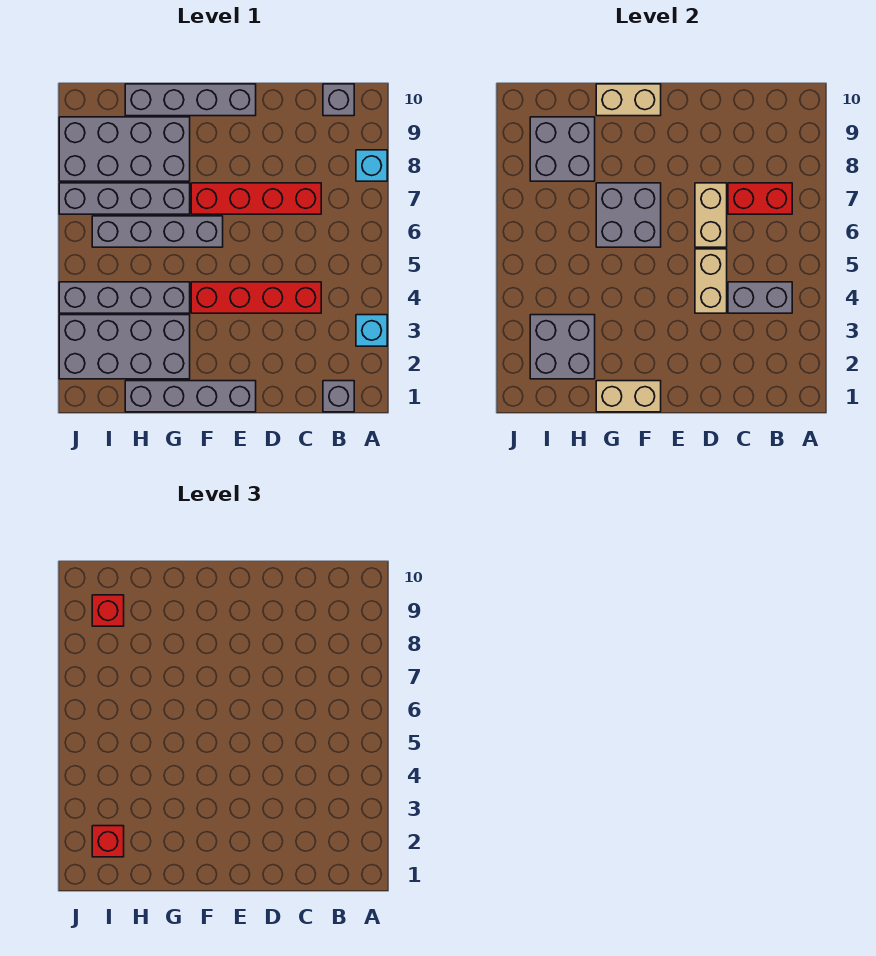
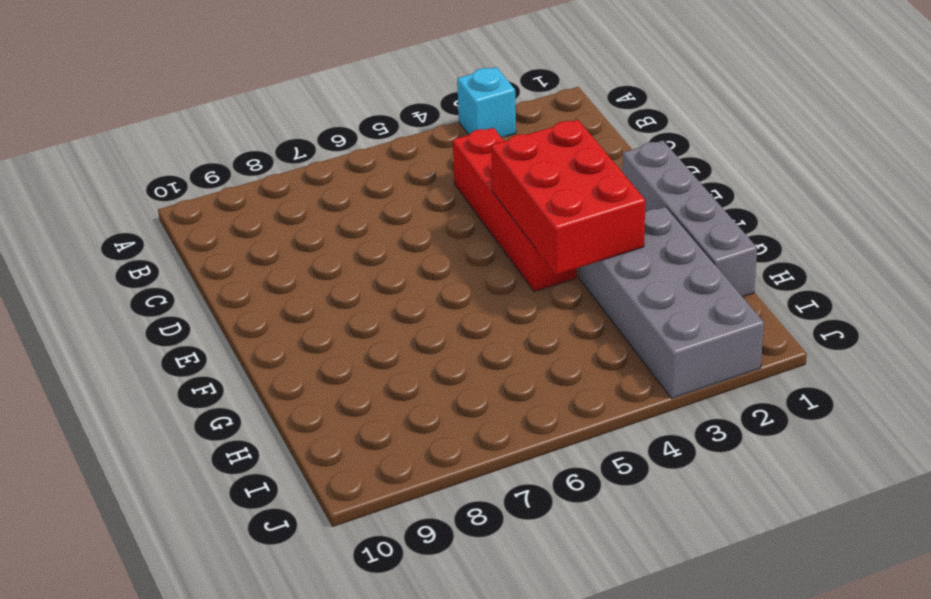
red 2x3 brick [491,120,645,275] -> none
none -> cyan 1x1 brick [356,150,387,181]
none -> grey 1x1 brick [323,381,354,412]
none -> grey 1x1 brick [323,84,354,116]

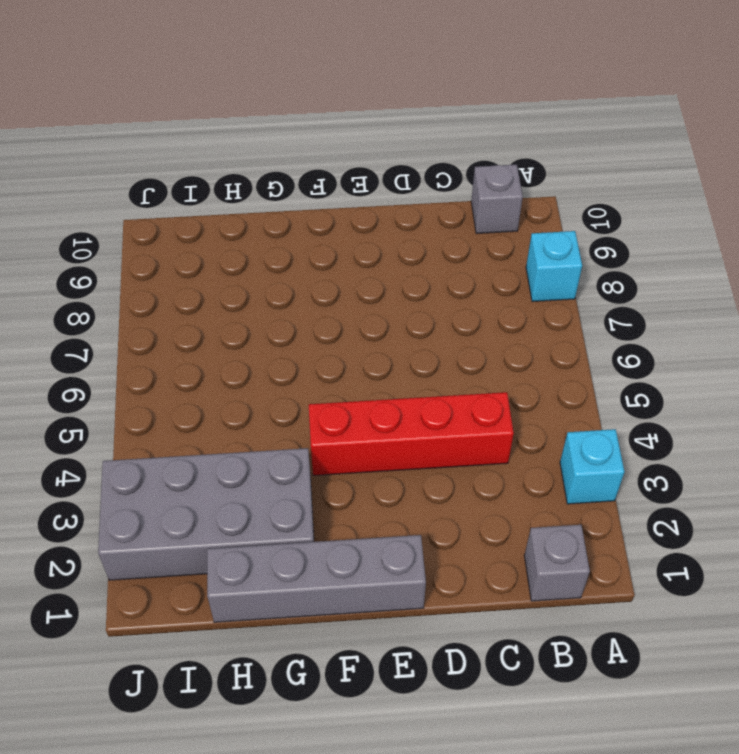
none -> red 1x4 brick [191,183,321,214]
none -> grey 1x4 brick [125,84,256,116]
none -> grey 1x4 brick [92,216,223,247]

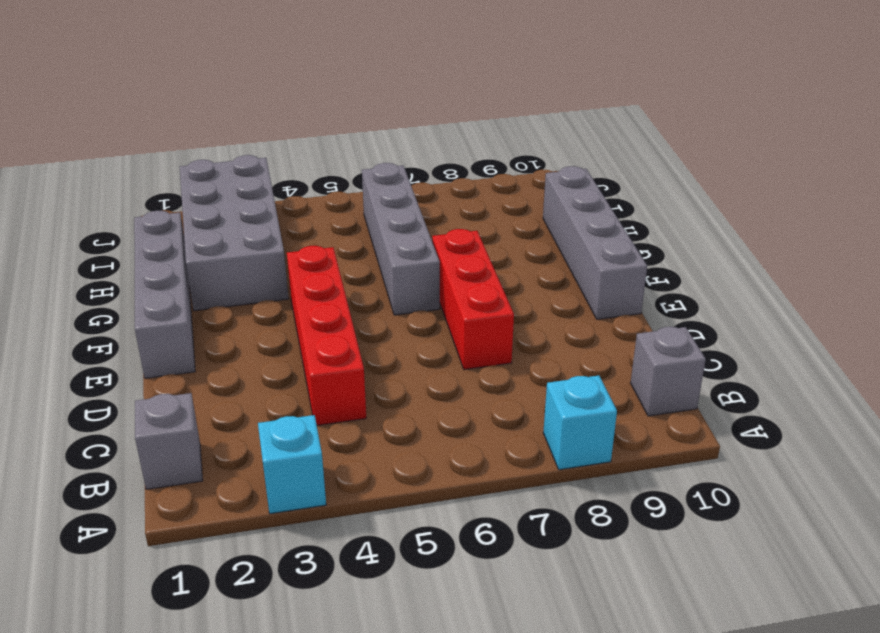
red 1x3 brick [432,229,514,370] -> red 1x4 brick [191,183,321,214]
none -> grey 1x4 brick [59,282,190,313]
none -> grey 1x4 brick [59,183,190,214]
none -> grey 2x4 brick [59,117,190,181]

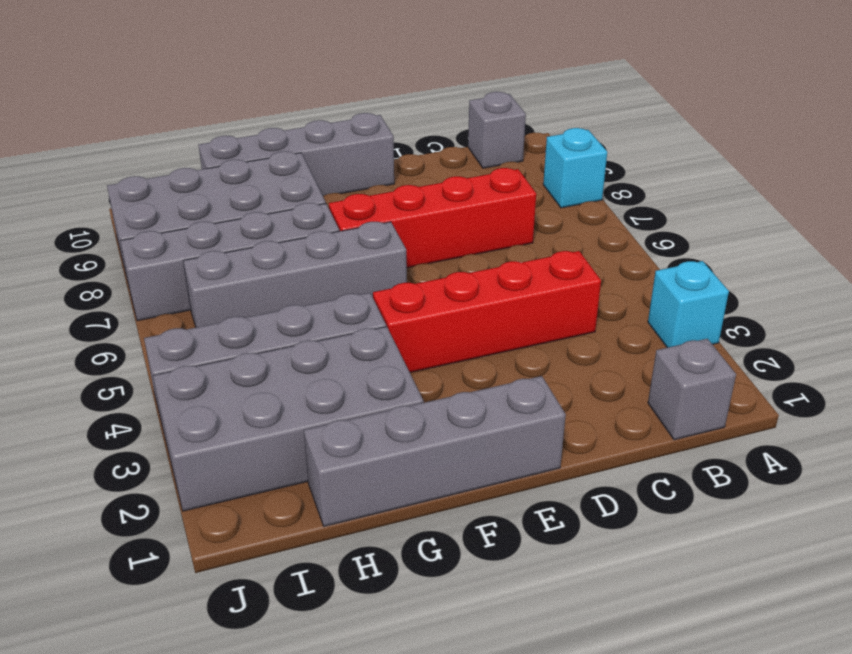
none -> grey 1x2 brick [728,282,792,313]
none -> red 1x2 brick [728,183,792,214]
none -> tan 1x2 brick [695,249,727,313]

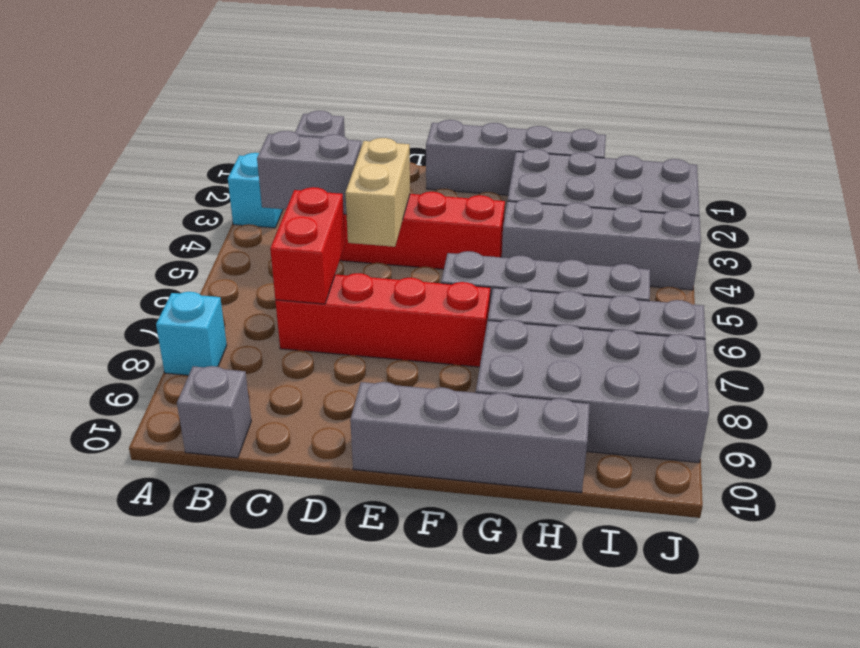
red 1x2 brick [270,187,345,304] -> red 1x2 brick turned to [728,183,792,214]
none -> tan 1x2 brick [695,183,727,247]
none -> tan 1x2 brick [596,381,661,412]
none -> grey 2x2 brick [596,183,661,247]

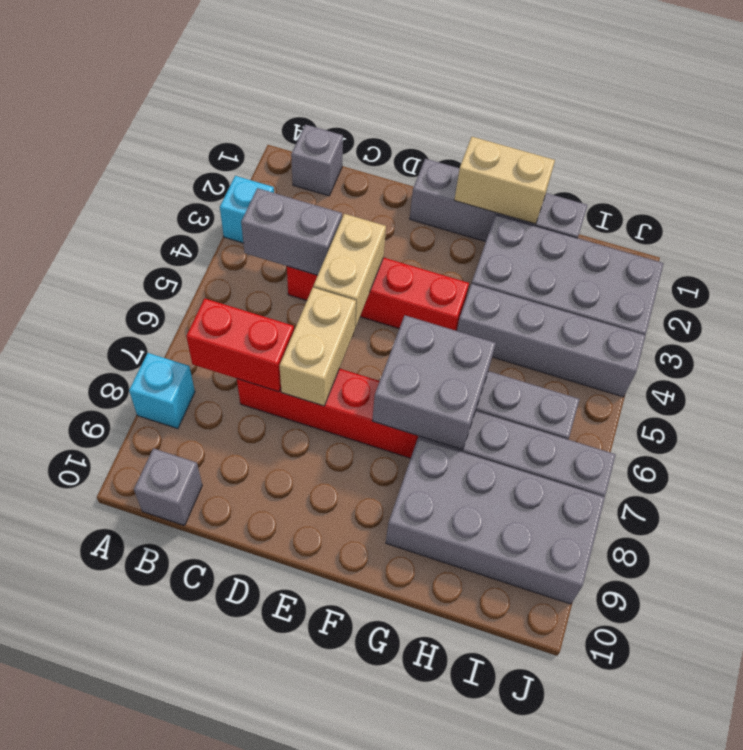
none -> grey 1x4 brick [125,84,256,116]
none -> tan 1x2 brick [596,84,661,116]
none -> grey 2x2 brick [530,315,595,379]

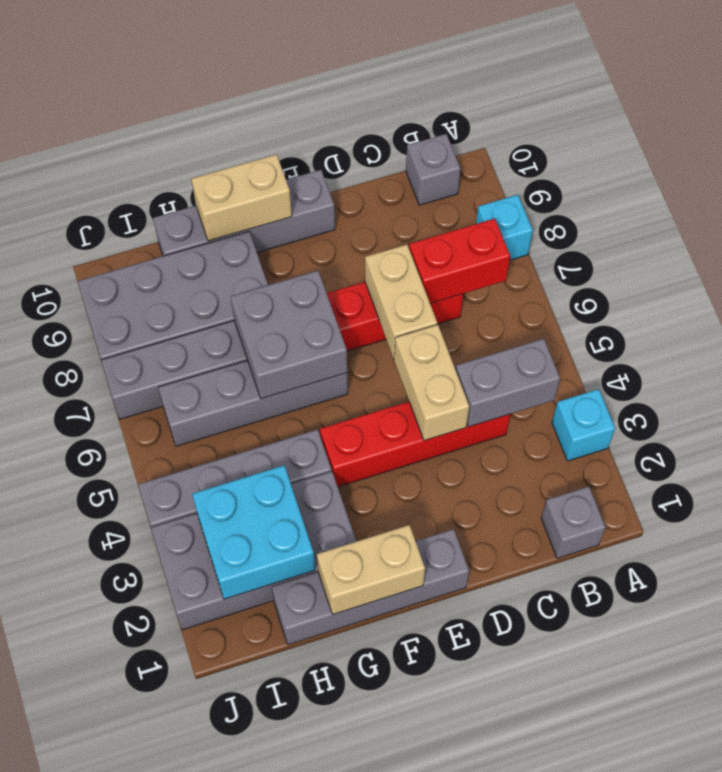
cyan 2x2 brick [192,466,315,599] -> grey 2x2 brick [530,315,595,379]
none -> grey 2x2 brick [530,117,595,181]
none -> red 1x1 brick [92,826,124,857]
none -> red 1x1 brick [92,595,124,626]

